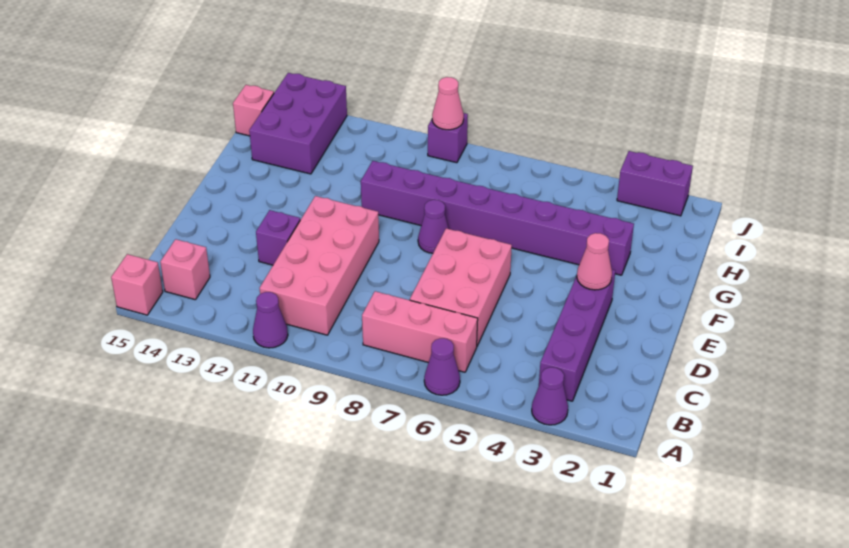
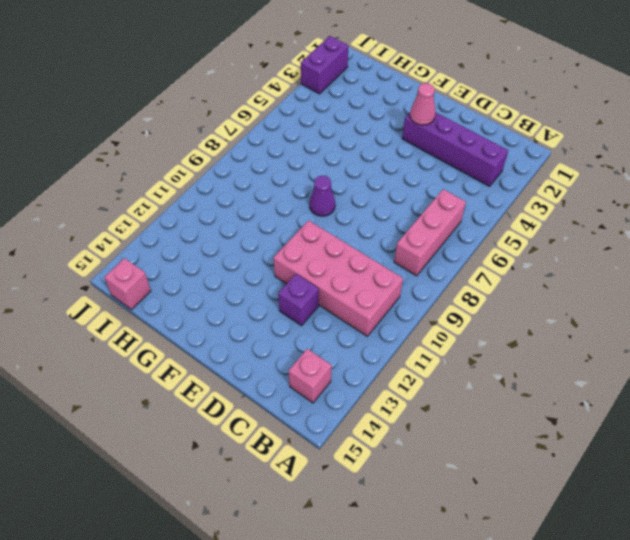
none -> purple 1x1 cone [532,367,568,425]
none -> purple 1x1 cone [424,338,460,395]
none -> purple 1x1 cone [253,292,288,348]

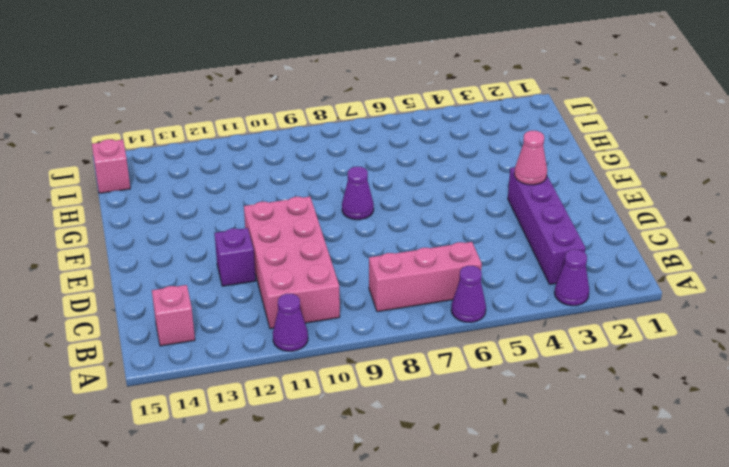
none -> pink 1x1 brick [111,254,163,315]
none -> pink 2x3 brick [410,228,512,346]
none -> purple 1x8 brick [361,161,634,275]

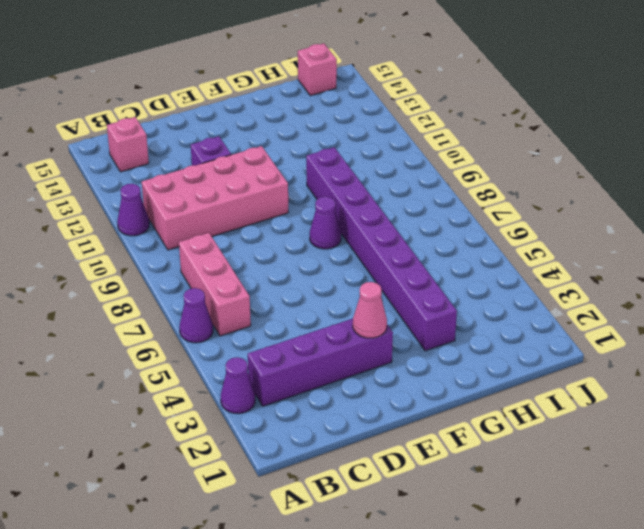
none -> pink 1x1 brick [111,254,163,315]
none -> pink 2x3 brick [410,228,512,346]
none -> purple 2x3 brick [249,73,347,174]

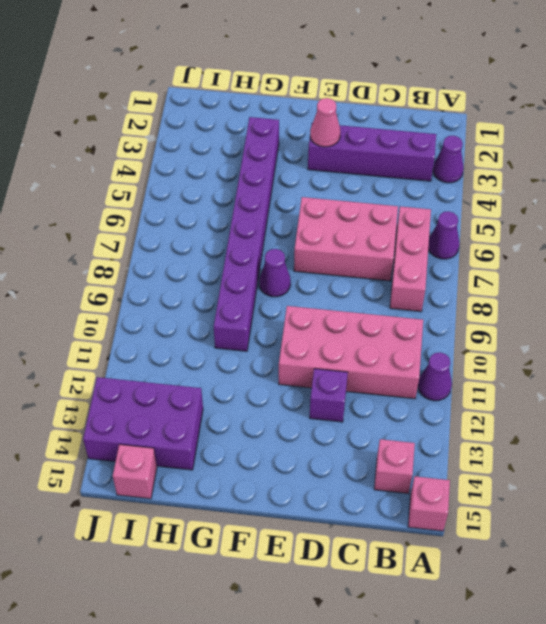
none -> purple 1x2 brick [617,151,693,216]
none -> purple 1x1 brick [428,113,468,163]
none -> pink 1x1 cone [432,77,464,130]

